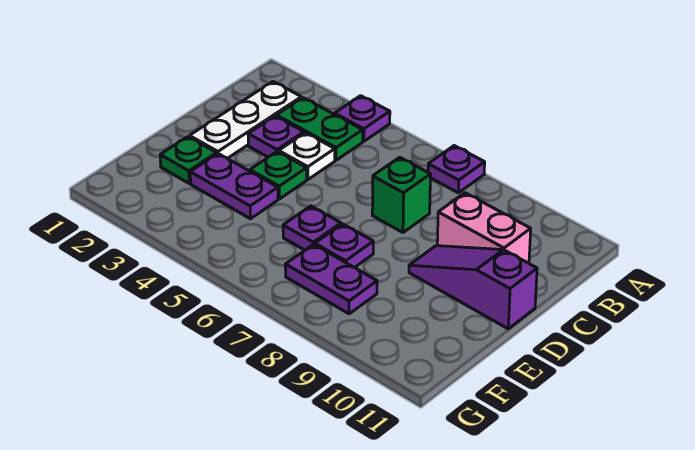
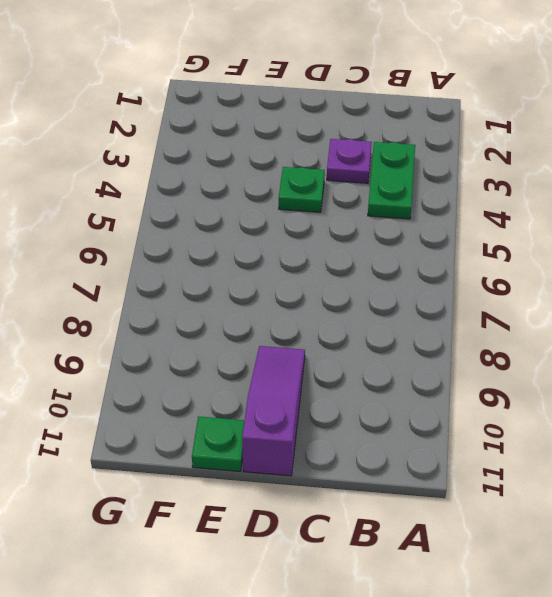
green 1x1 plate [192,416,244,471] -> green 1x1 plate moved to [160,137,217,183]
none -> purple 1x1 plate [335,96,390,141]
none -> purple 1x1 plate [428,146,485,193]
none -> white 1x3 plate [189,82,301,158]

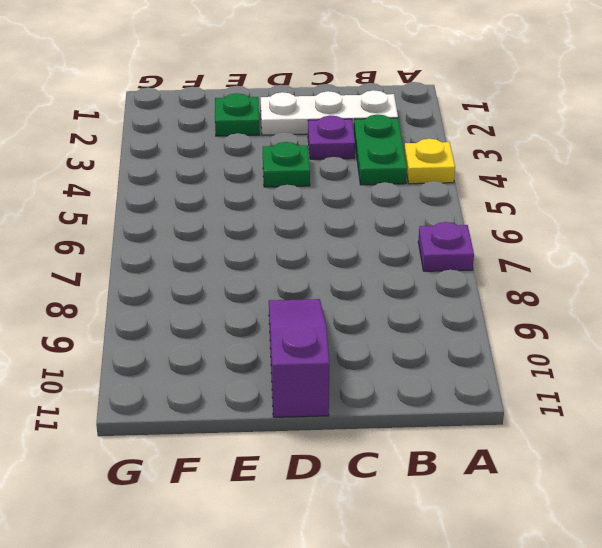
yellow 1x1 plate [404,139,455,184] -> purple 1x1 plate [335,96,390,141]
none -> white 1x1 plate [279,133,335,179]
none -> green 1x1 brick [372,157,431,232]
none -> pink 1x2 brick [437,193,531,263]

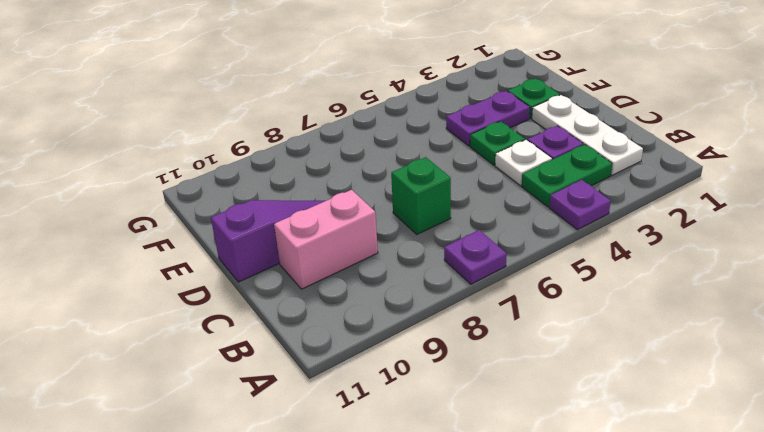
none -> purple 1x1 plate [283,206,341,250]
none -> purple 1x1 plate [315,224,373,268]
none -> purple 1x2 plate [285,244,377,314]

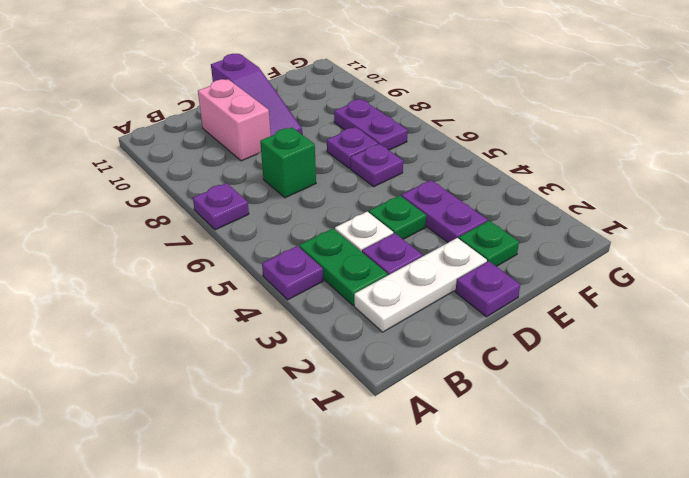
purple 1x1 plate [455,261,520,317] -> none

